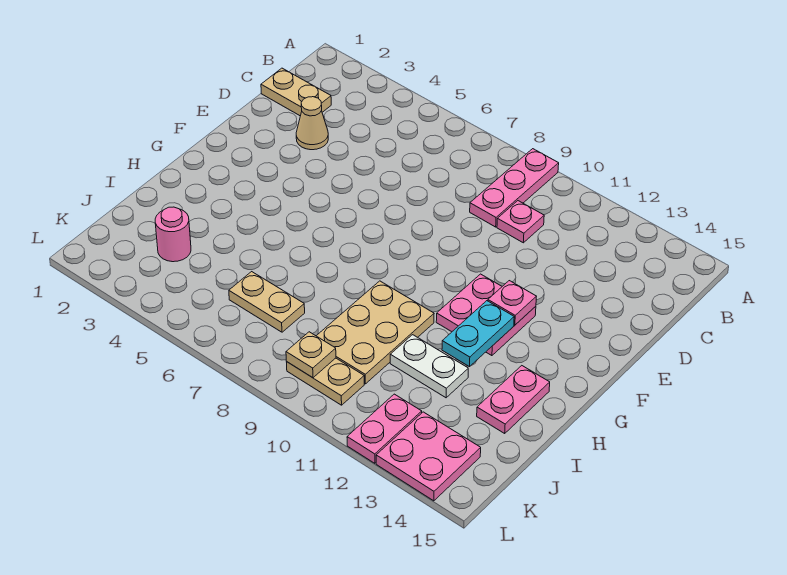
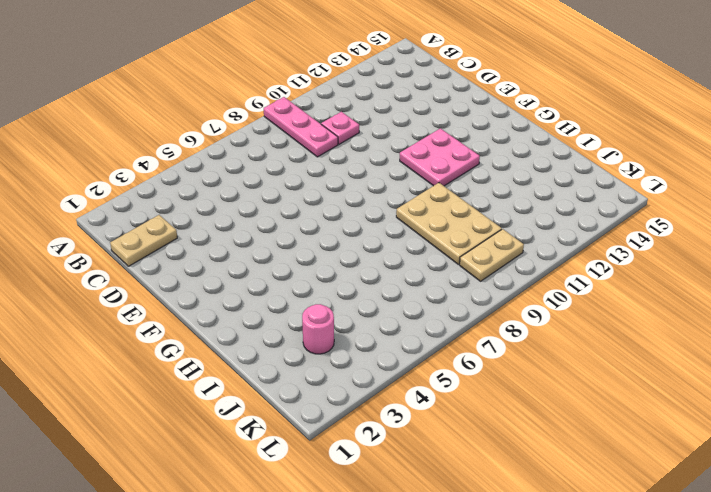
none -> tan 1x1 cone [296,97,328,150]
none -> pink 1x2 plate [477,366,550,433]
none -> white 1x2 plate [390,335,468,398]

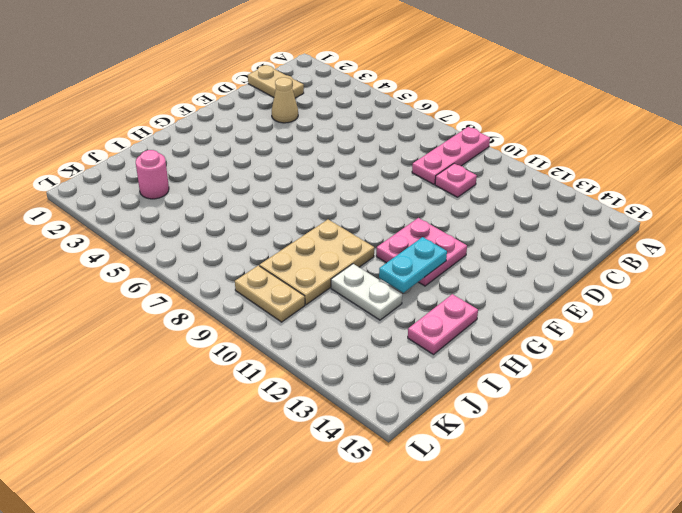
none -> tan 1x2 plate [229,272,305,332]
none -> pink 1x2 plate [347,394,422,463]
none -> pink 2x2 plate [376,412,481,501]

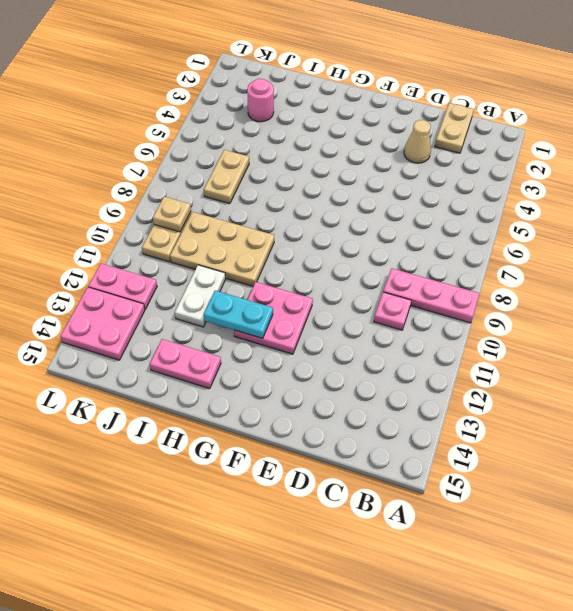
none -> pink 1x1 plate [488,281,536,325]

